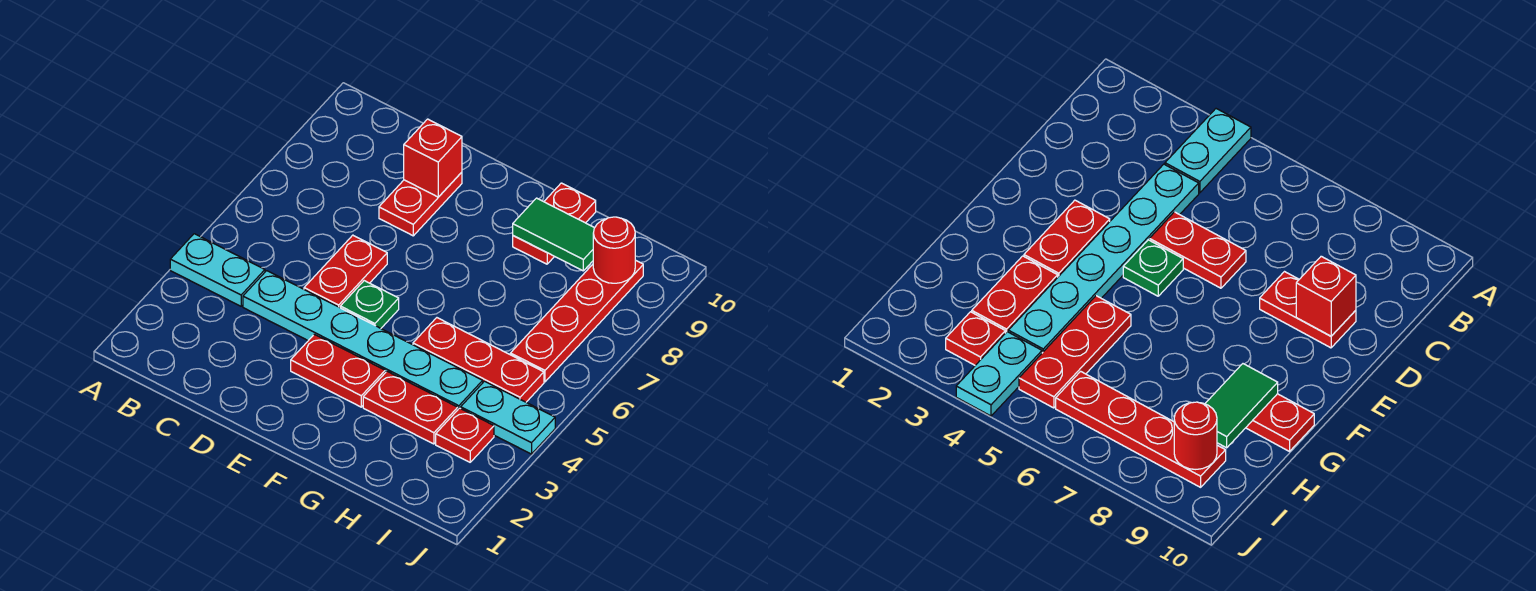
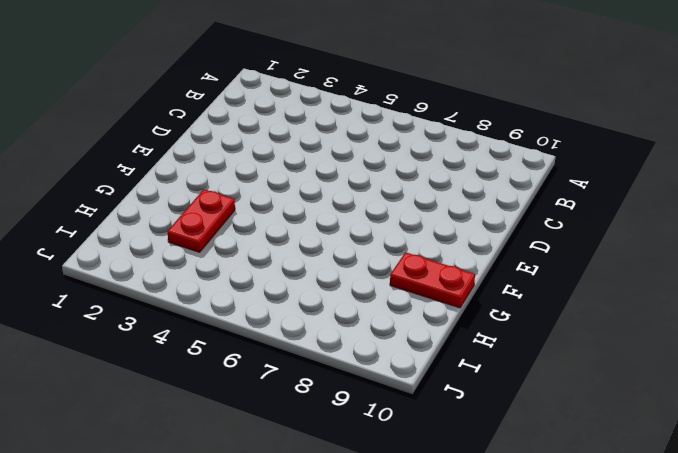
none -> cyan 1x2 plate [170,234,265,306]
none -> cyan 1x6 plate [243,271,483,409]
none -> red 1x2 plate [304,235,387,307]

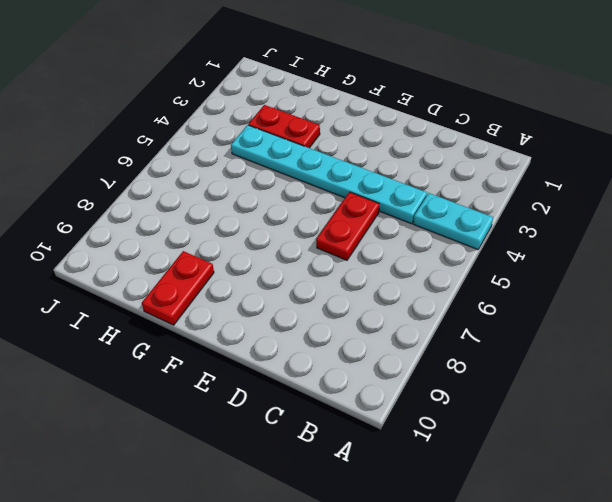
none -> red 1x2 plate [379,172,462,236]
none -> red 1x2 plate [291,334,385,407]
none -> green 1x1 plate [340,281,399,328]

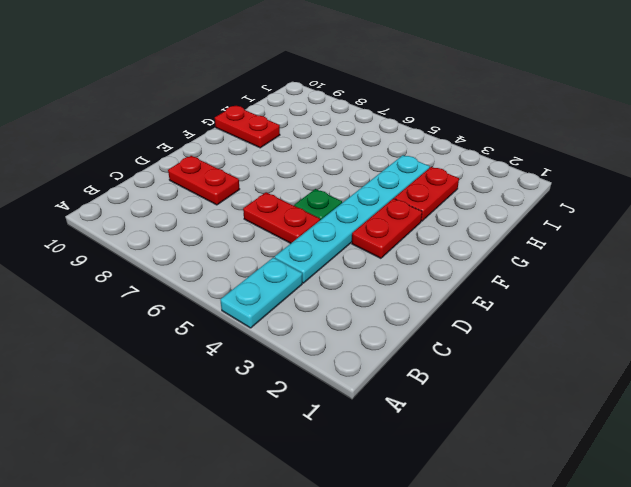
none -> red 1x3 plate [413,318,544,402]
none -> red 1x1 plate [436,408,494,462]
none -> cyan 1x2 plate [461,381,555,454]

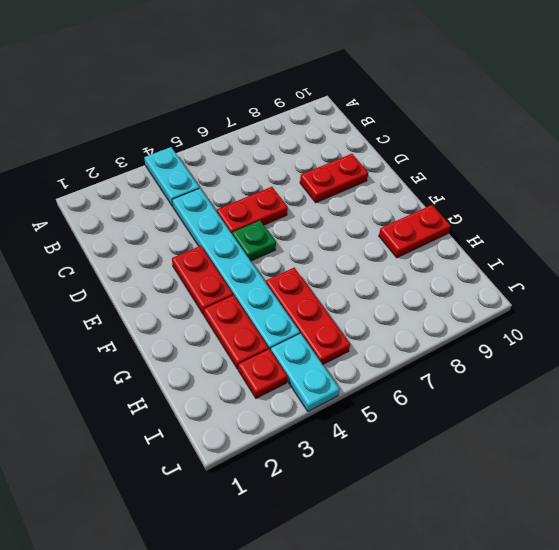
none -> red 1x4 plate [510,260,643,382]
none -> red 1x1 brick [404,119,462,197]
none -> green 1x2 tile [513,198,594,271]

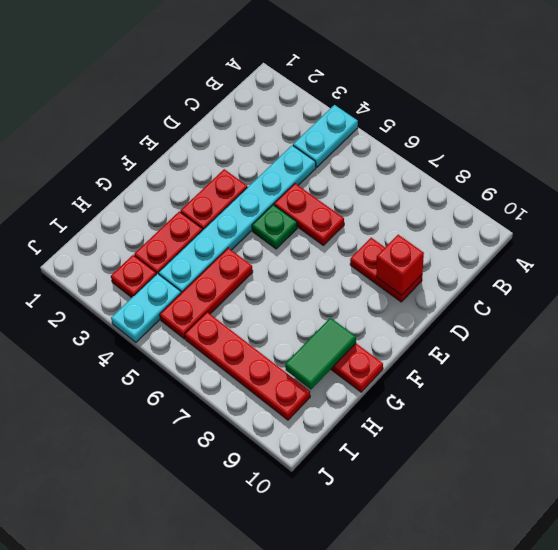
none -> red 1x1 round brick [593,217,635,283]

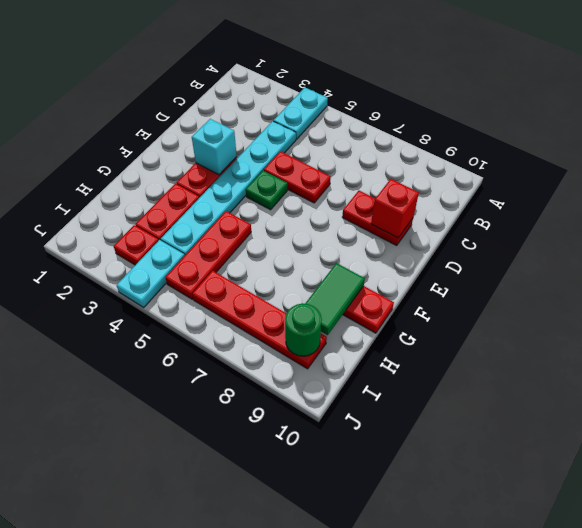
cyan 1x1 brick [192,119,237,175] -> none
green 1x1 round brick [285,304,322,356] -> red 1x1 round brick [593,217,635,283]

